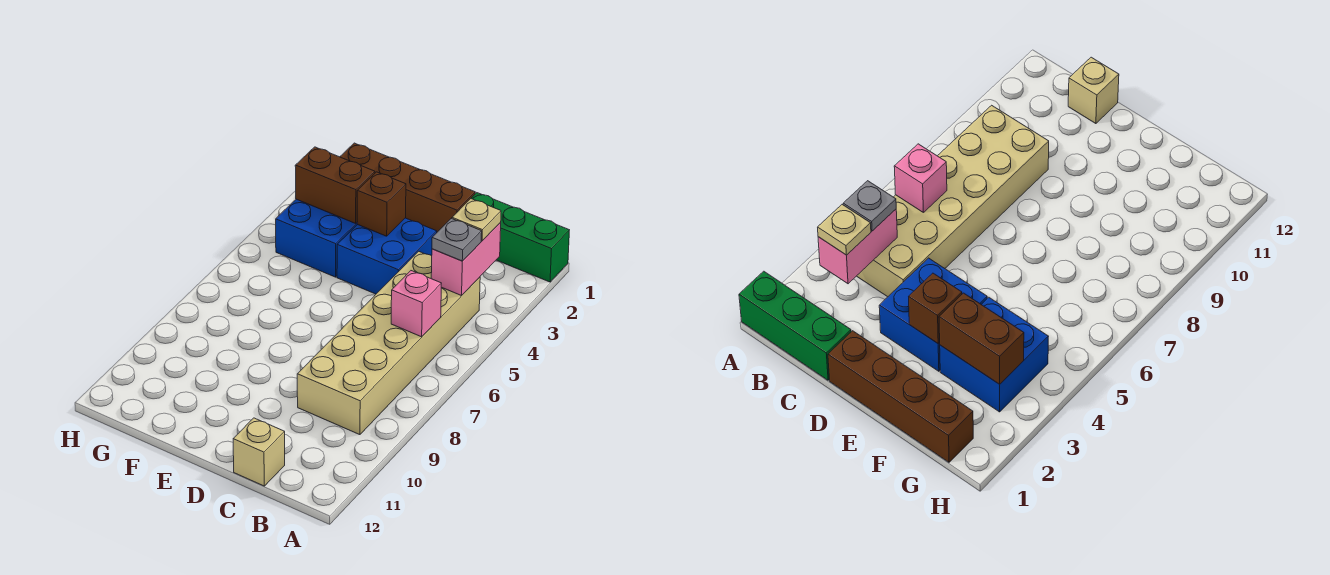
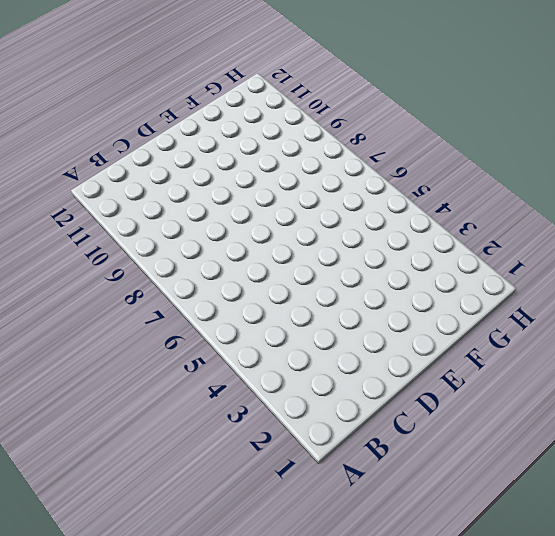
none -> green 1x3 brick [471,193,569,282]
none -> tan 2x6 brick [297,251,480,435]
none -> tan 1x1 brick [233,418,285,486]

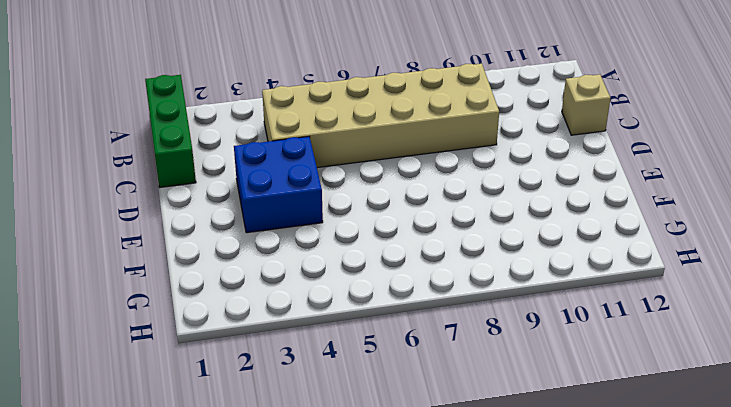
none -> brown 1x4 brick [340,143,475,232]
none -> blue 2x2 brick [276,199,357,277]
none -> pink 1x2 brick [431,223,501,296]

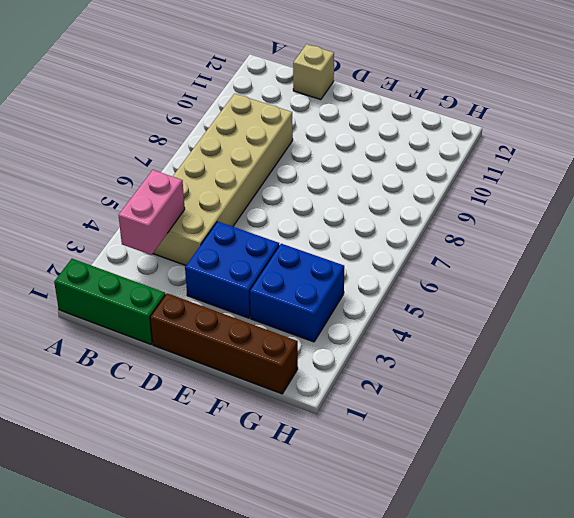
none -> pink 1x1 brick [391,271,442,337]
none -> brown 1x1 brick [357,172,406,236]
none -> brown 1x2 brick [295,147,375,223]

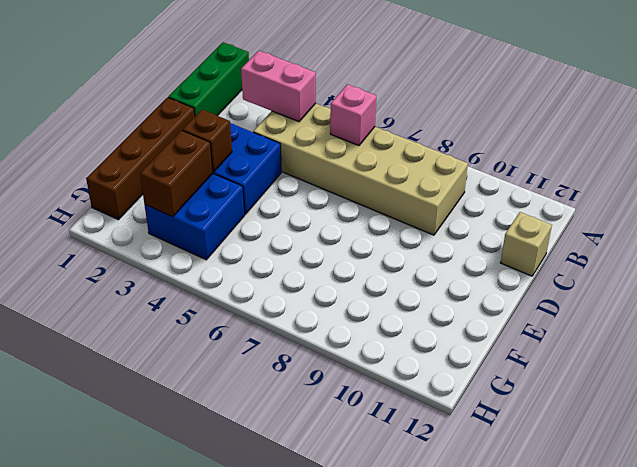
none -> tan 1x1 plate [452,199,501,241]
none -> grey 1x1 plate [432,218,482,261]

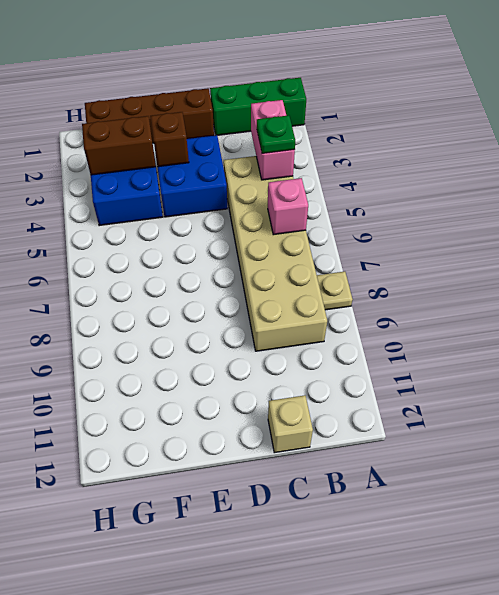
tan 1x1 plate [317,271,353,310] -> tan 1x1 plate moved to [452,199,501,241]
green 1x1 plate [257,115,295,153] -> grey 1x1 plate [432,218,482,261]

